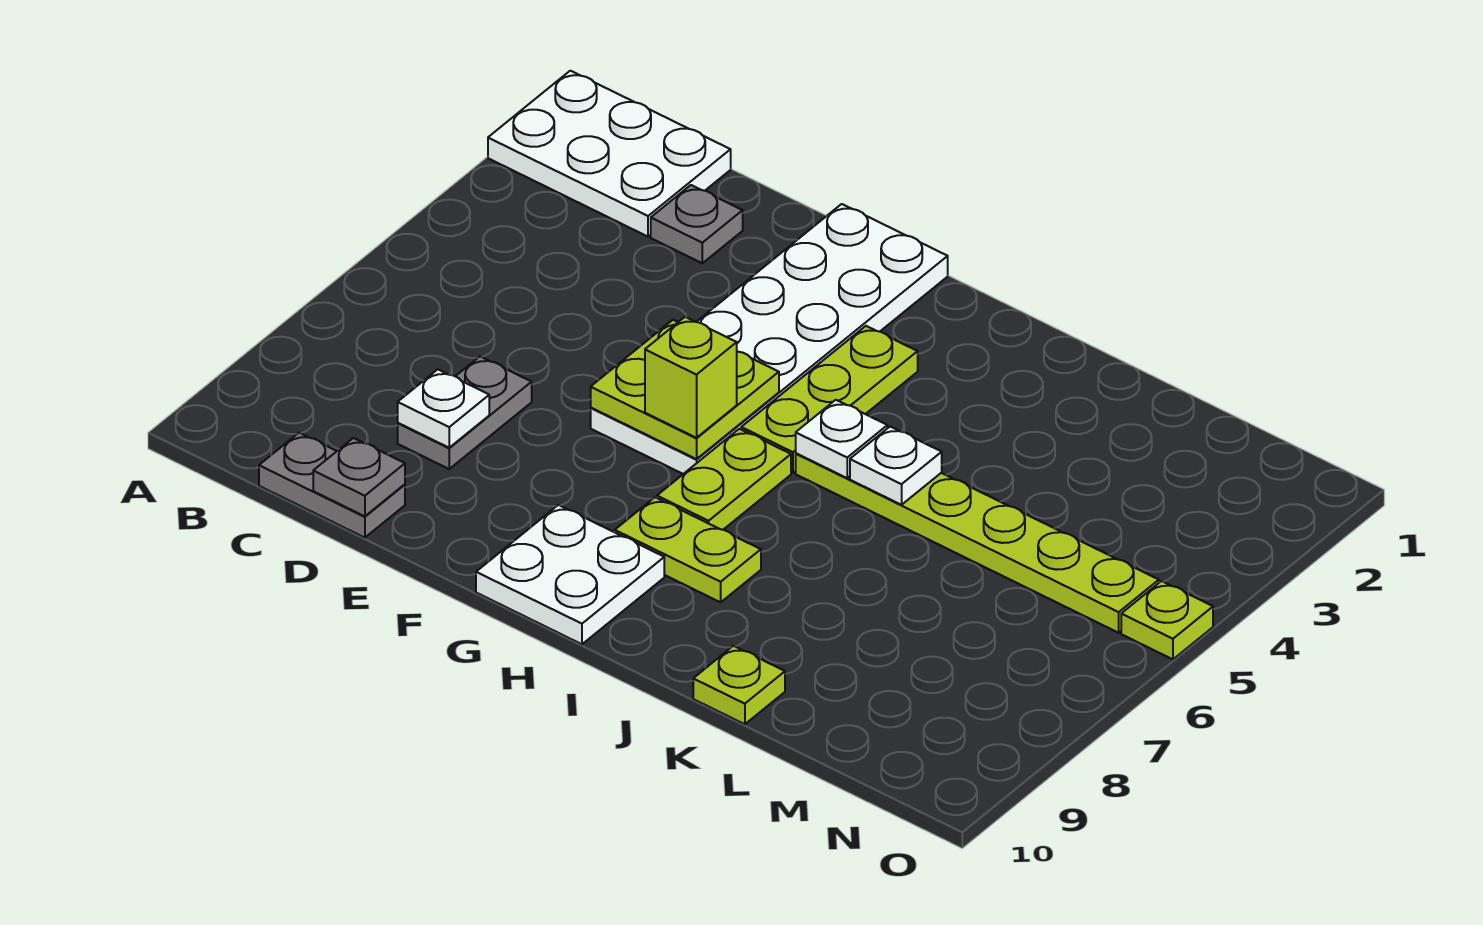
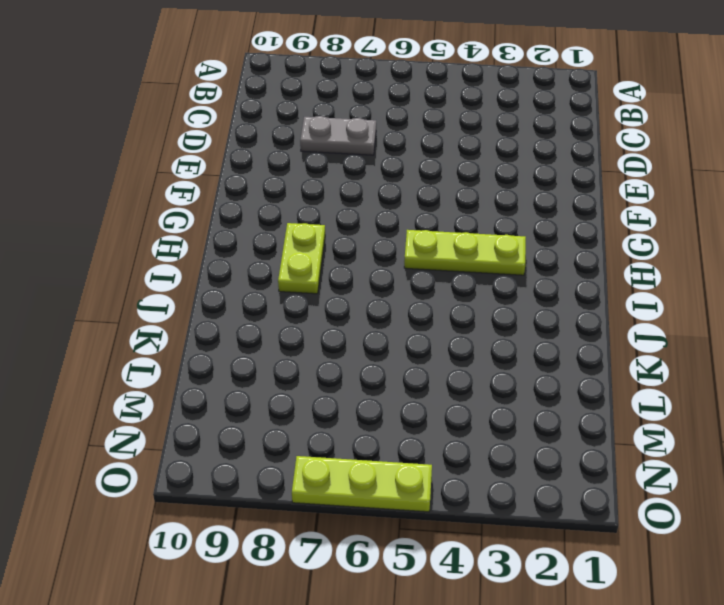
lime 1x3 plate [292,456,432,512] -> lime 1x1 plate [1121,581,1213,659]
none -> white 2x3 plate [488,71,731,237]
none -> grey 1x2 plate [259,433,405,538]
none -> grey 1x1 plate [651,185,743,263]

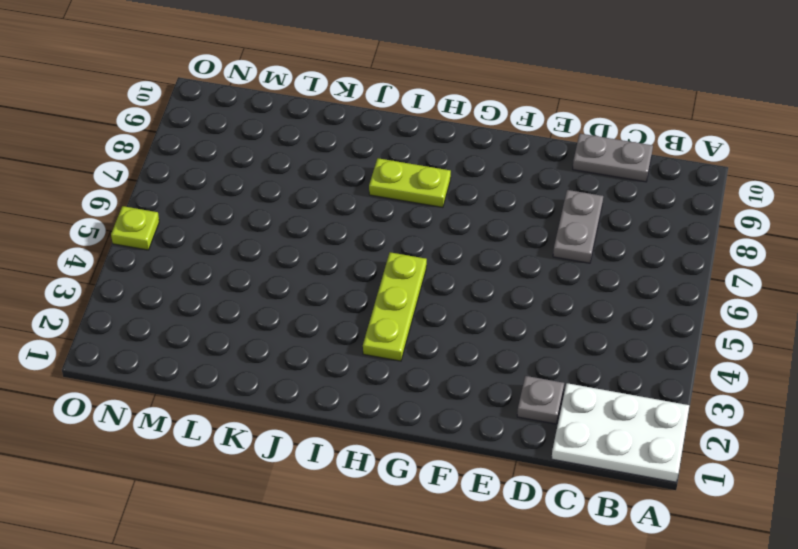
none -> white 2x6 plate [591,204,948,474]
none -> white 2x2 plate [476,505,664,644]
none -> lime 1x2 plate [657,429,791,530]

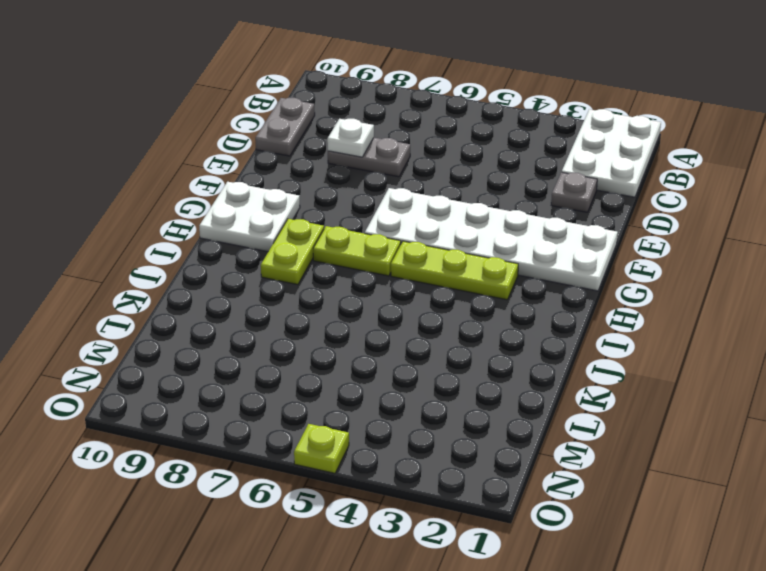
none -> lime 1x6 plate [796,453,1159,633]
none -> lime 1x1 plate [693,646,785,724]
none -> grey 1x1 plate [313,438,405,516]

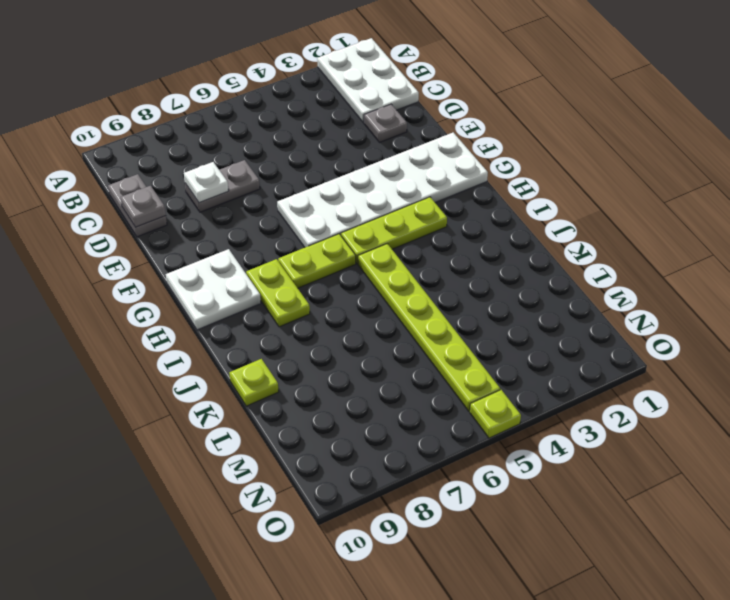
none -> lime 2x2 plate [591,320,779,459]
none -> white 1x1 plate [796,400,887,478]
none -> white 1x1 plate [850,427,942,505]

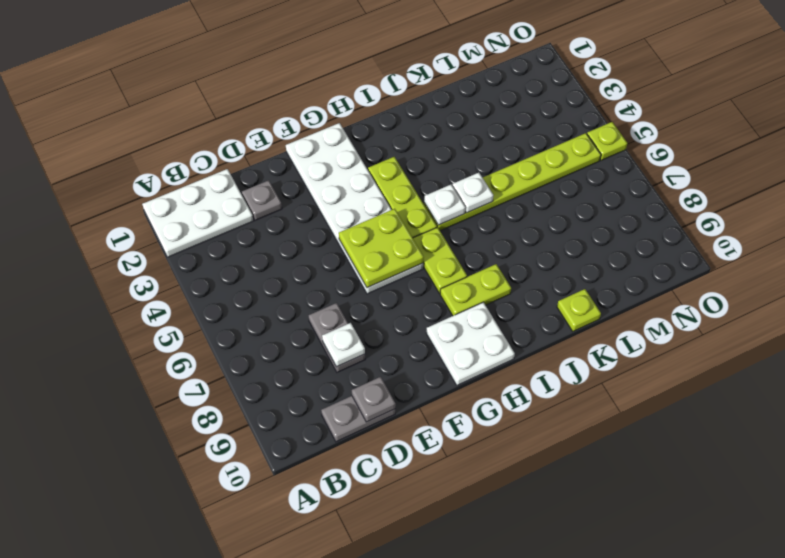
none -> lime 1x1 brick [645,317,737,438]

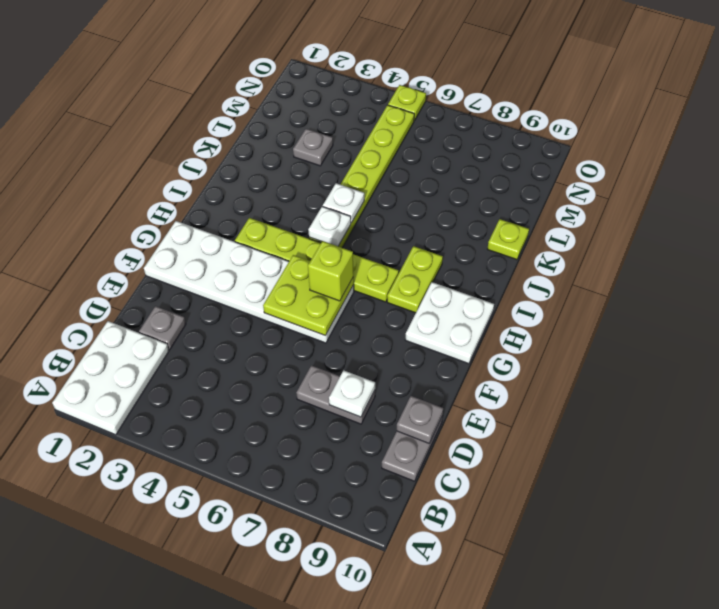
grey 1x1 plate [293,129,333,166] -> none

